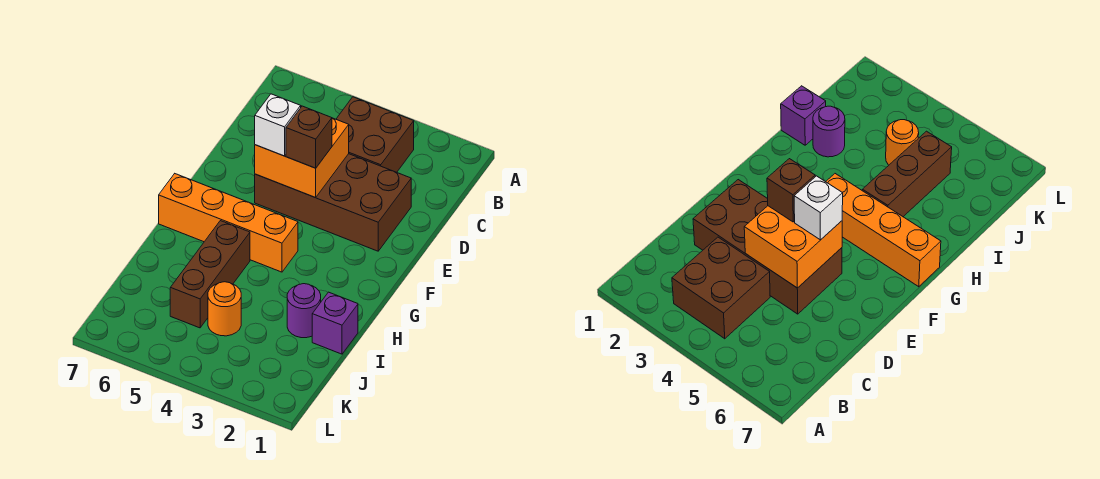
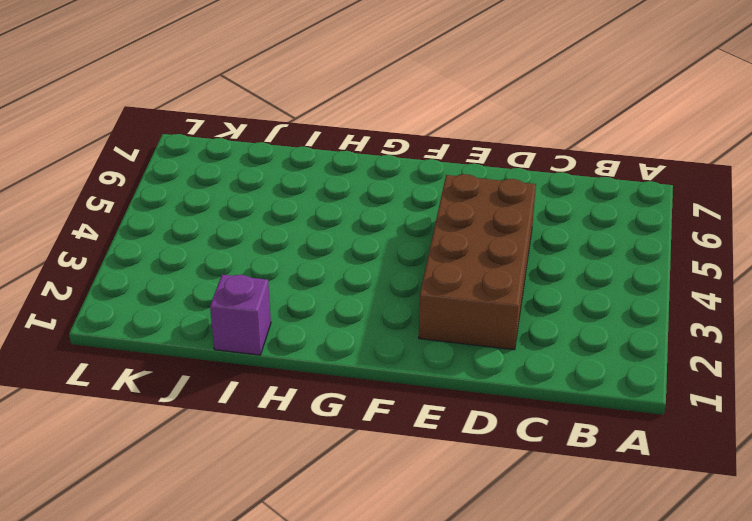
none -> brown 2x2 brick [336,97,414,172]
none -> orange 1x4 brick [159,174,298,272]

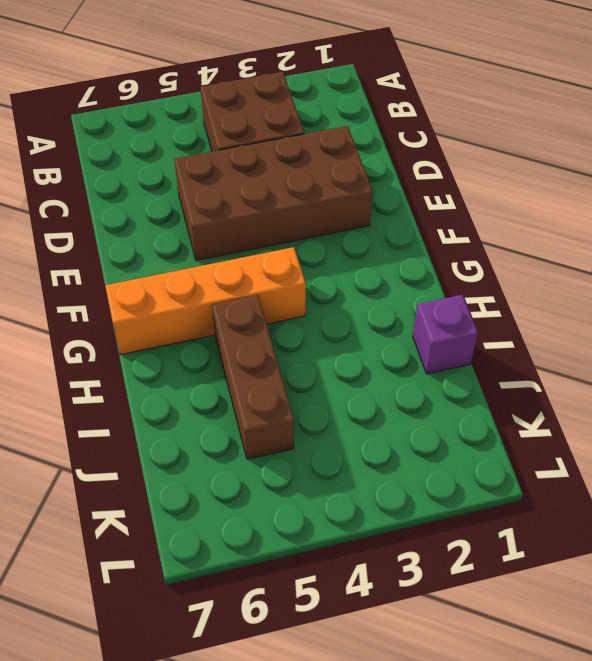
none -> purple 1x1 round brick [287,284,321,338]
none -> orange 1x1 round brick [208,282,241,336]

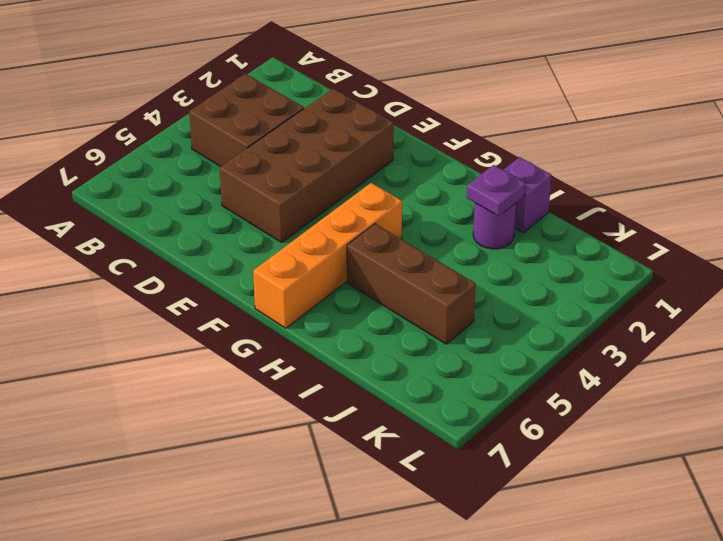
purple 1x1 plate [467,165,526,216] -> none
none -> orange 1x1 round brick [208,282,241,336]
none -> orange 2x2 brick [255,106,349,198]

